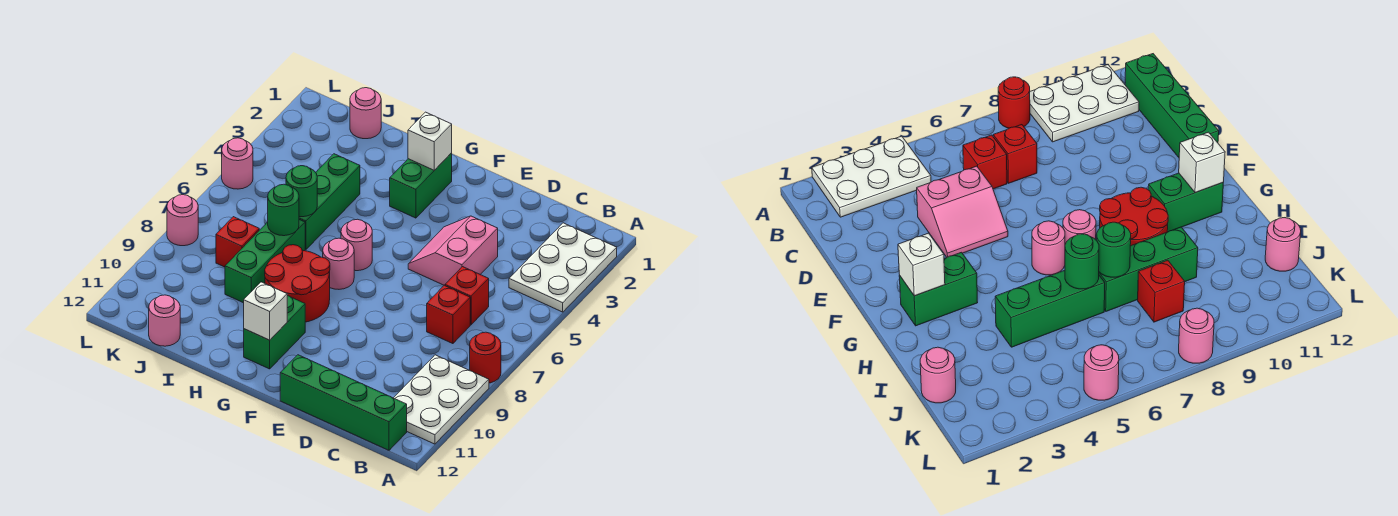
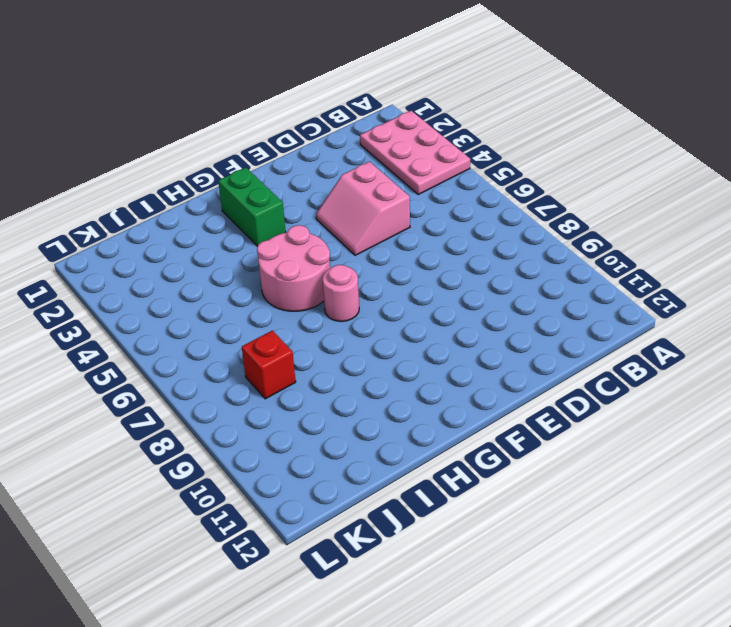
pink 2x3 plate [360,111,470,194] -> white 2x3 plate [509,223,617,312]
pink 2x2 round brick [257,225,330,311] -> pink 1x1 round brick [341,219,372,271]
none -> red 1x1 round brick [470,332,501,383]
none -> white 2x3 plate [394,355,489,444]
none -> green 1x4 brick [280,355,407,450]

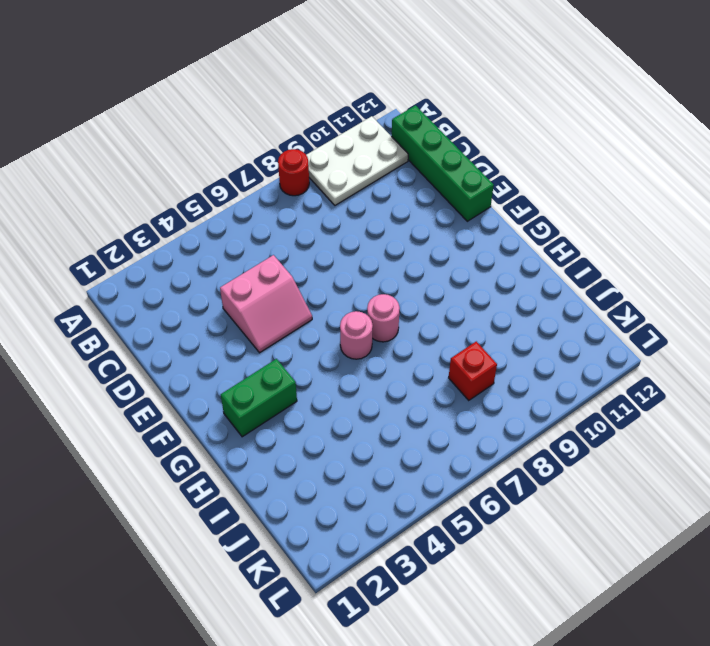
none -> white 2x3 plate [509,223,617,312]
none -> red 1x1 brick [445,267,489,325]
none -> red 1x1 brick [427,285,470,344]

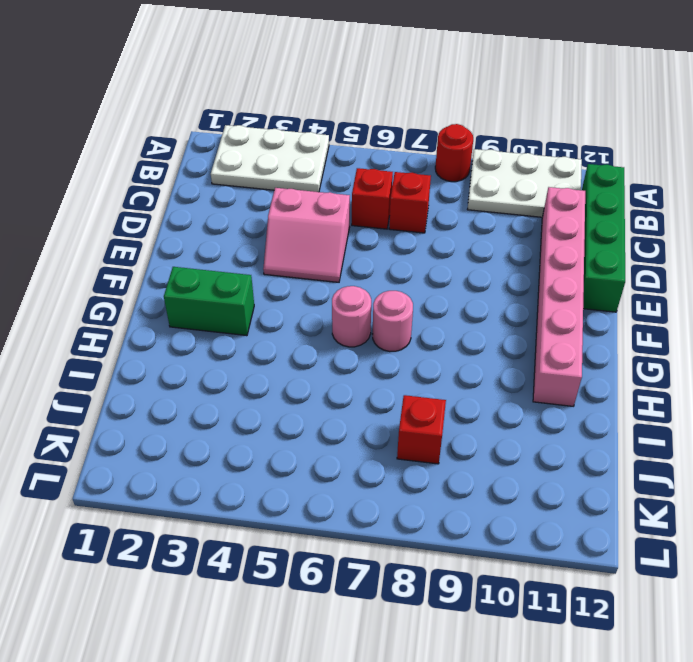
pink 1x6 brick [533,187,585,406] -> green 1x2 brick [244,296,305,369]
none -> red 2x2 round brick [265,245,330,322]
none -> green 1x3 brick [299,154,360,250]
none -> green 1x3 brick [225,220,305,303]

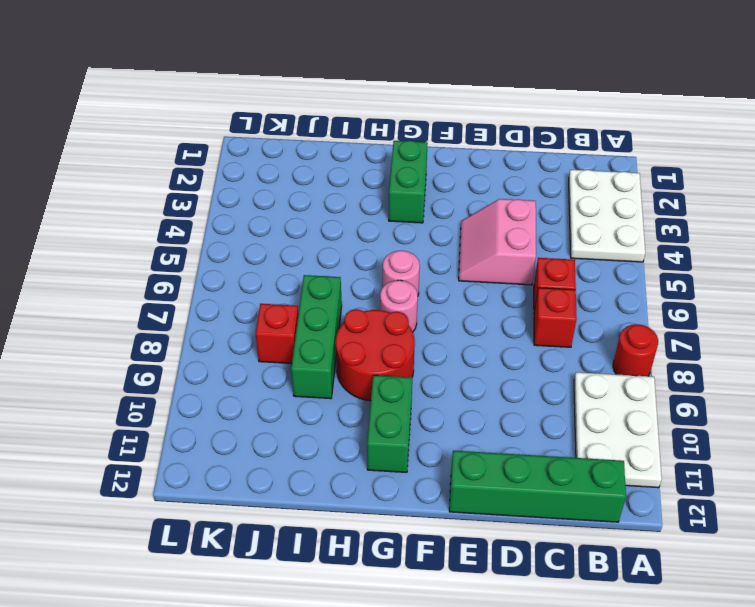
none -> green 1x3 brick [299,154,360,250]
none -> pink 1x1 round brick [350,88,381,139]
none -> pink 1x1 round brick [149,295,180,346]

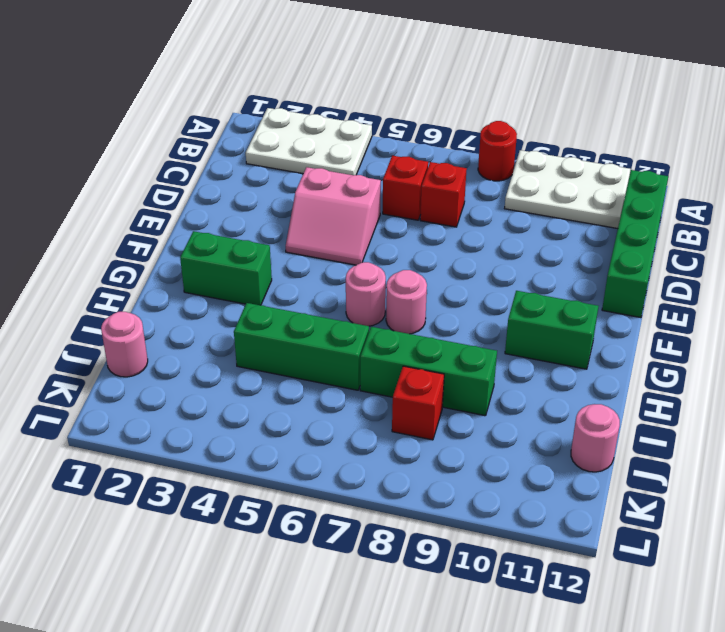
none -> red 2x2 round brick [265,245,330,322]
none -> pink 1x1 round brick [222,138,253,189]
none -> pink 1x1 round brick [167,195,198,246]

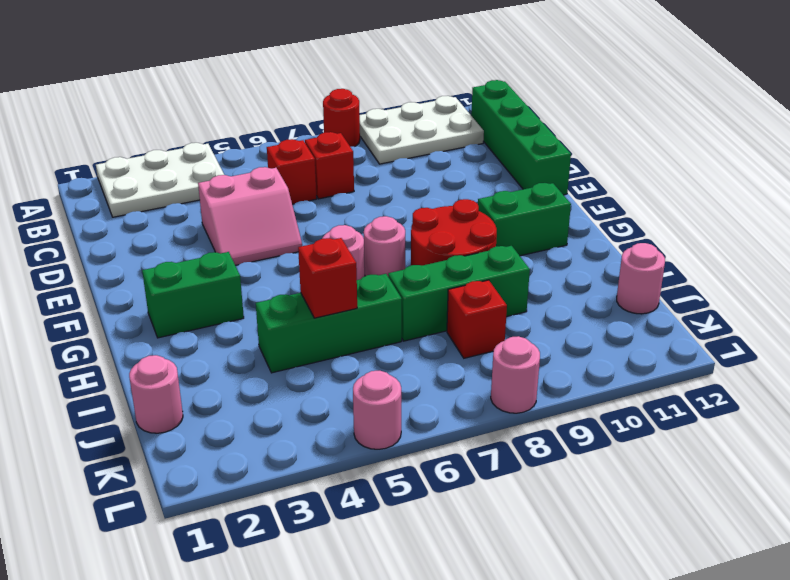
red 1x1 brick [298,238,357,318] -> none
none -> white 1x1 brick [408,112,452,170]
none -> white 1x1 brick [244,282,287,340]
none -> green 1x1 round brick [286,166,317,217]

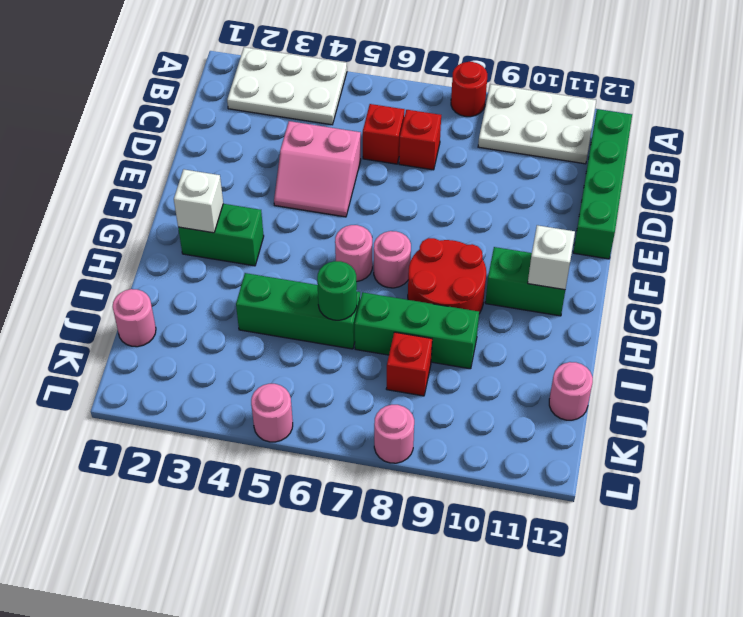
none -> green 1x1 round brick [268,184,299,236]

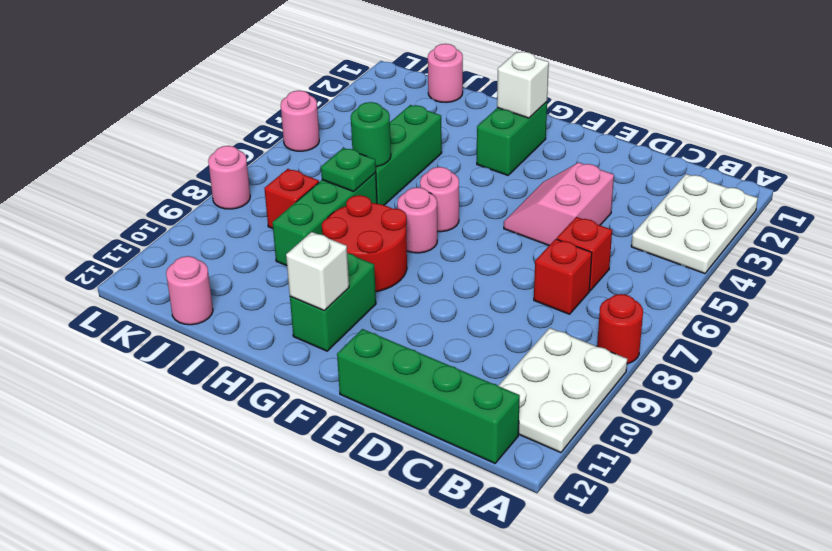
green 1x1 plate [321,148,376,192] -> green 1x1 round brick [268,184,299,236]

